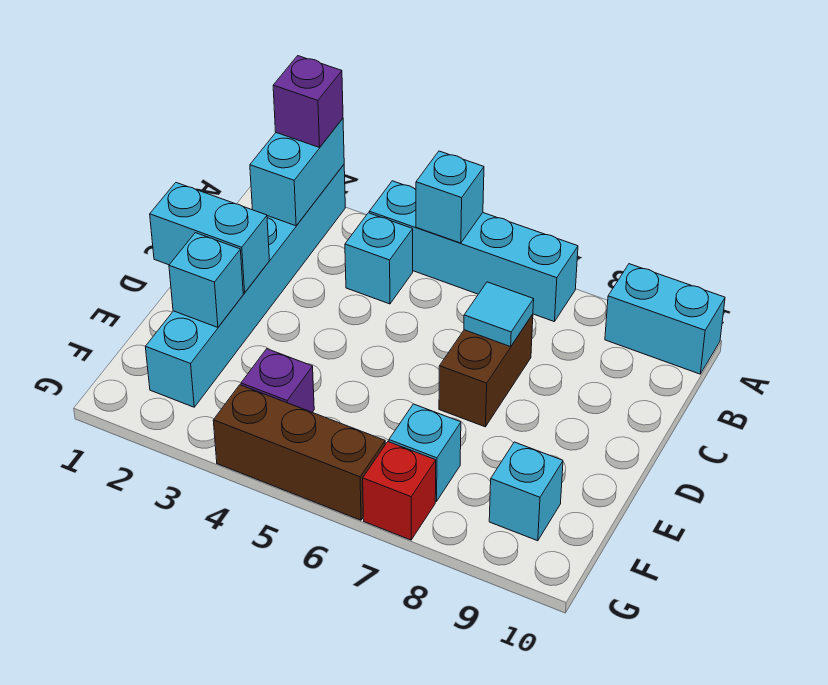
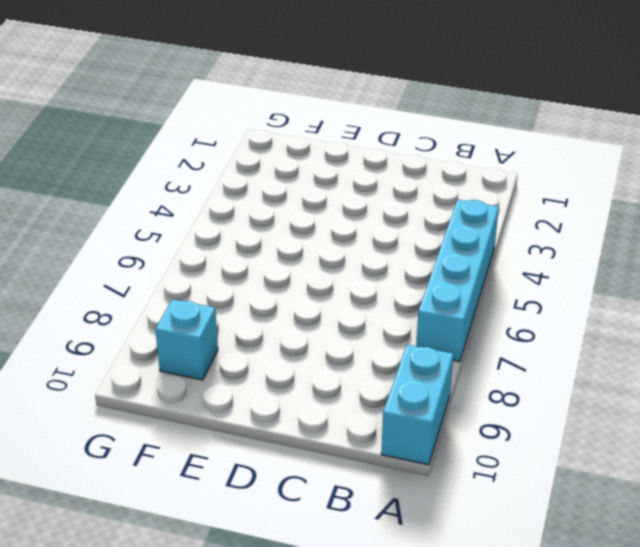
none -> cyan 1x6 brick [145,165,345,407]
none -> cyan 1x1 brick [345,213,413,304]
none -> brown 1x2 brick [439,314,533,427]

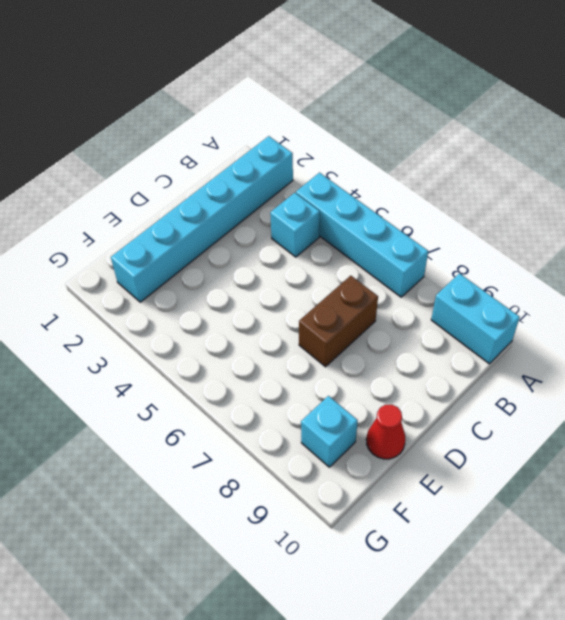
red 1x1 cone [366,405,405,459] -> none
none -> purple 1x1 brick [241,349,314,412]
none -> cyan 1x1 brick [389,404,461,501]
none -> brown 1x3 brick [213,385,385,520]

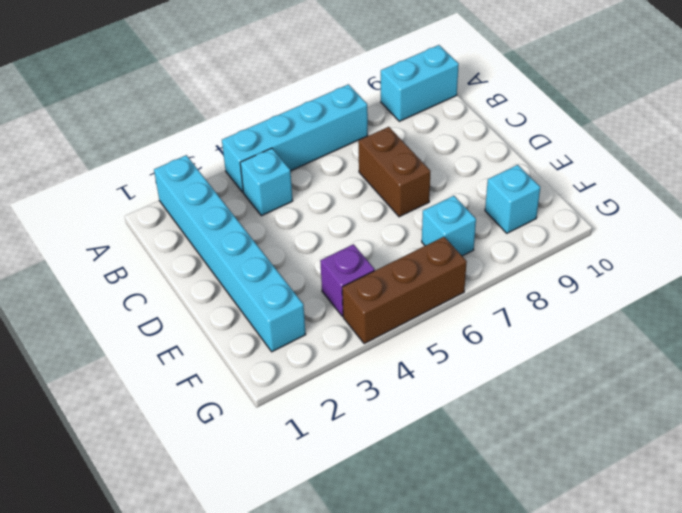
none -> red 1x1 brick [363,442,436,540]
none -> cyan 1x2 brick [250,119,344,226]
none -> cyan 1x1 brick [416,151,484,243]

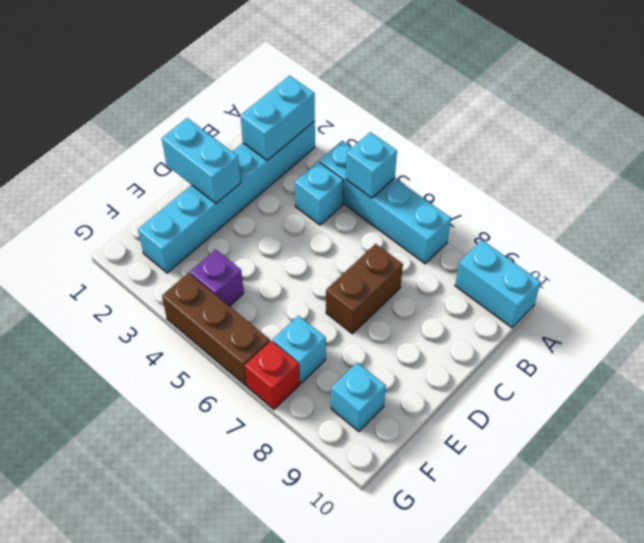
none -> cyan 1x1 tile [464,282,534,347]
none -> cyan 1x1 brick [169,233,243,327]
none -> purple 1x1 brick [273,56,343,148]

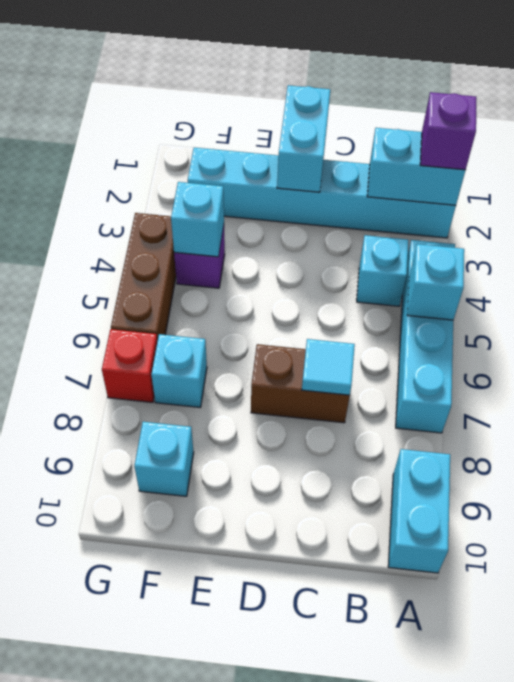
cyan 1x1 brick [171,182,224,257] -> cyan 1x1 brick moved to [169,233,243,327]

